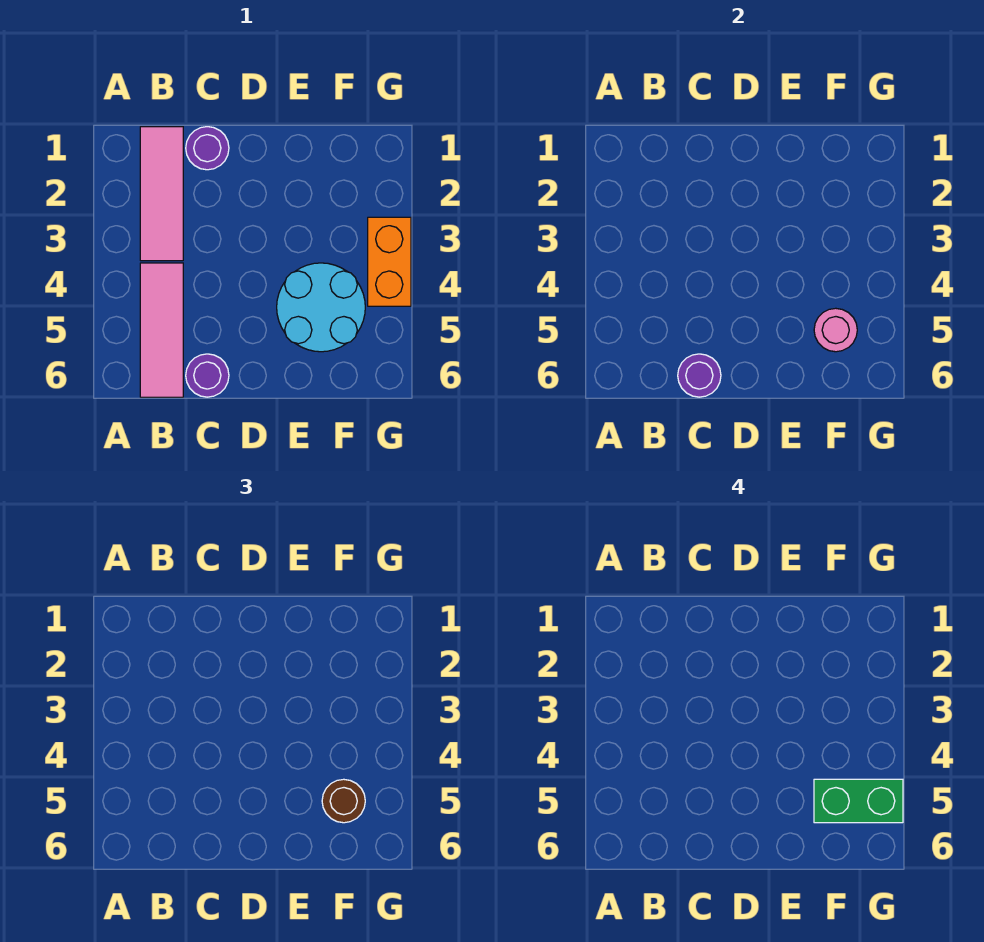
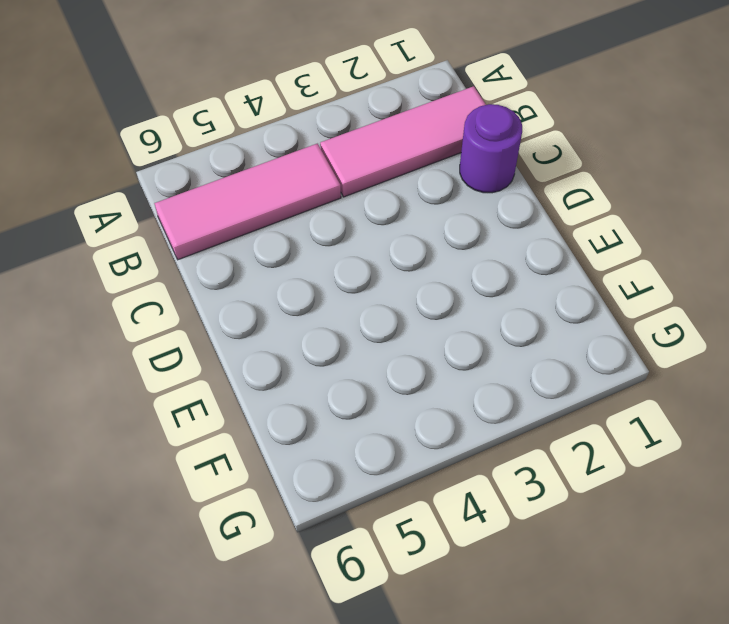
none -> purple 1x1 round brick [186,354,229,397]
none -> cyan 2x2 round brick [277,263,365,352]

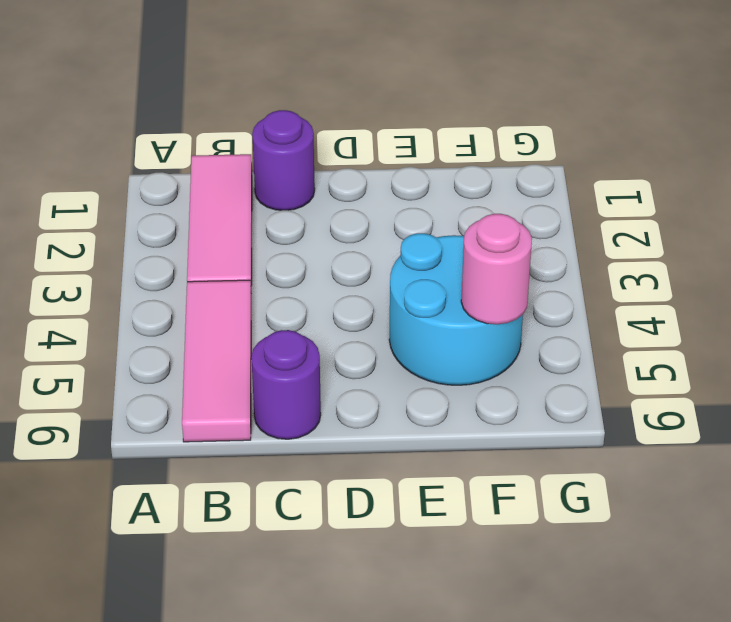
none -> orange 1x2 brick [368,217,411,306]
none -> purple 1x1 round brick [678,354,721,397]

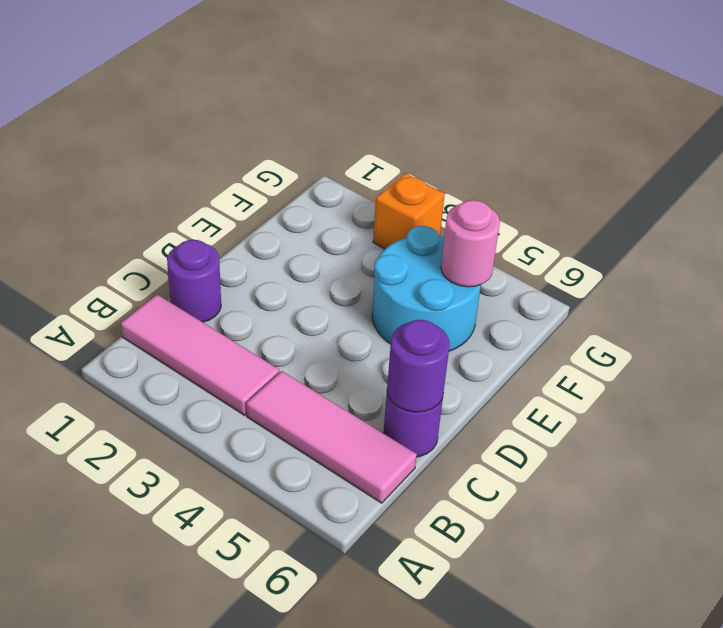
orange 1x1 brick [373,173,445,249] -> orange 1x2 brick [368,217,411,306]
none -> brown 1x1 round brick [322,779,365,823]
none -> green 1x2 brick [814,779,903,823]

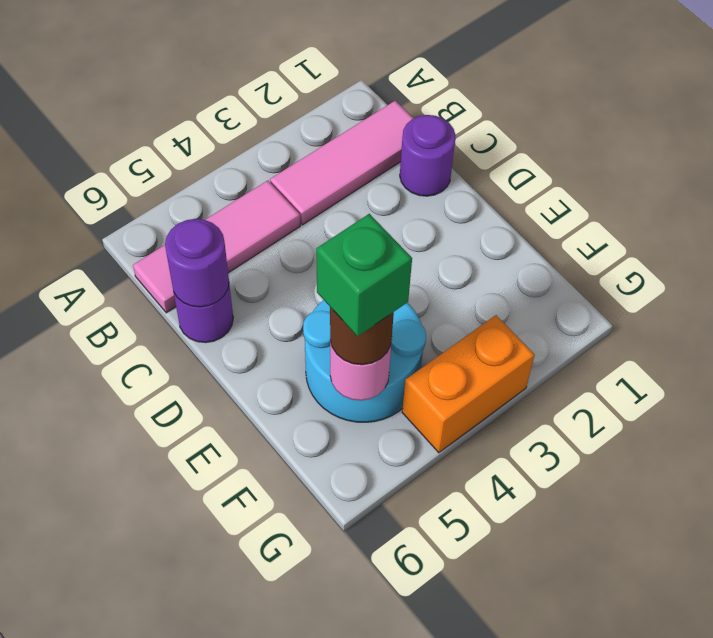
green 1x1 brick [316,214,412,336] -> green 1x2 brick [814,779,903,823]

